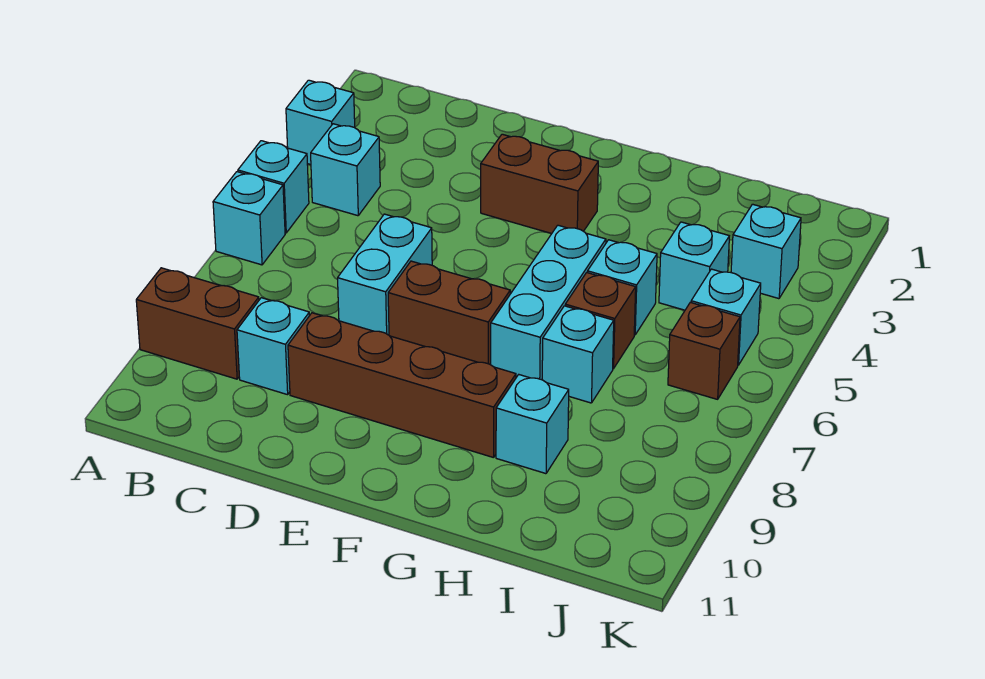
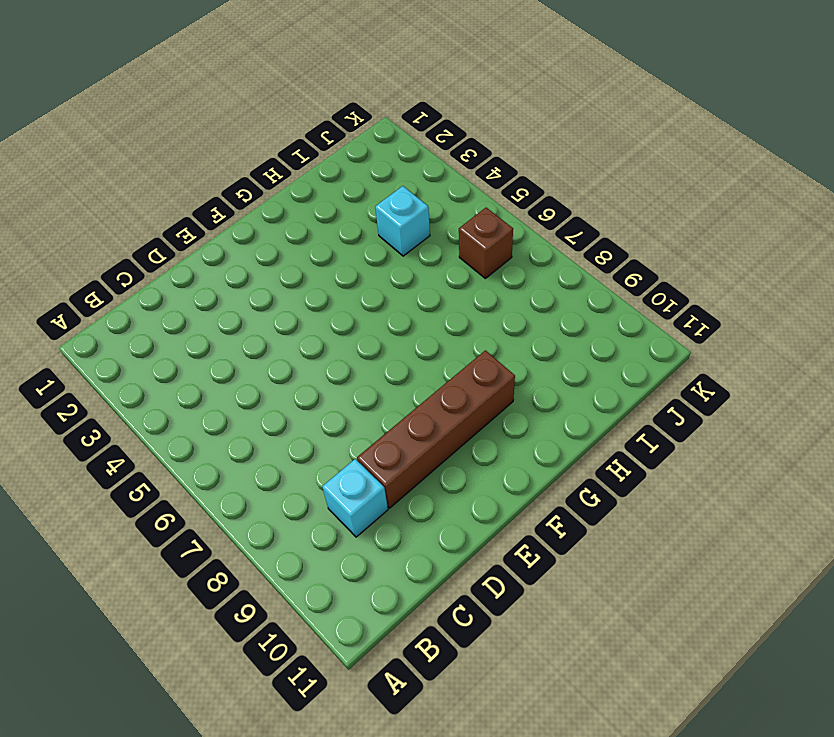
none -> cyan 1x1 brick [286,80,355,165]
none -> cyan 1x1 brick [238,141,309,233]
none -> cyan 1x1 brick [213,172,285,265]

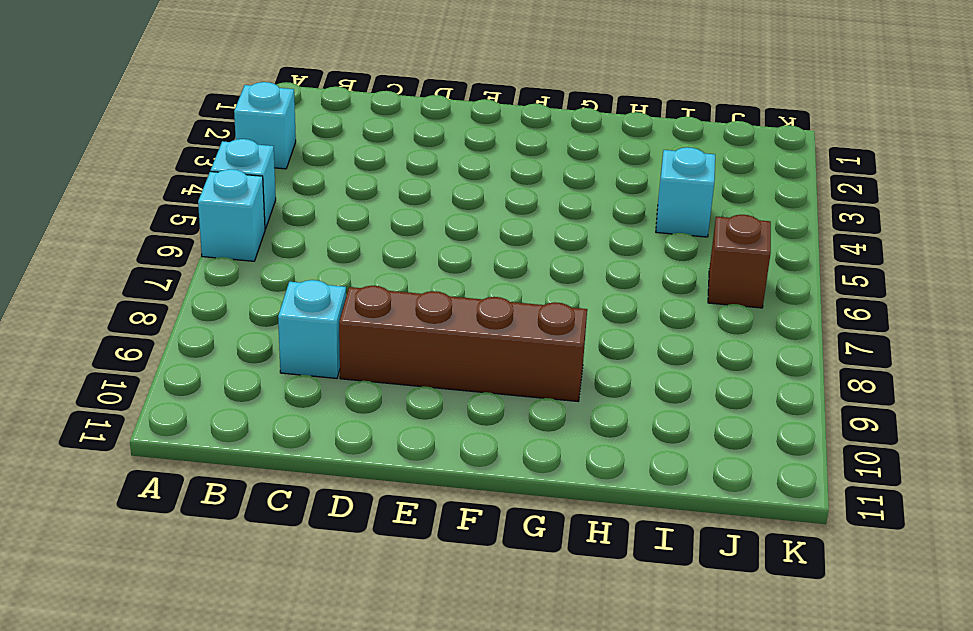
none -> brown 1x2 brick [136,268,259,379]
none -> cyan 1x1 brick [311,124,380,216]
none -> cyan 1x2 brick [338,214,432,335]

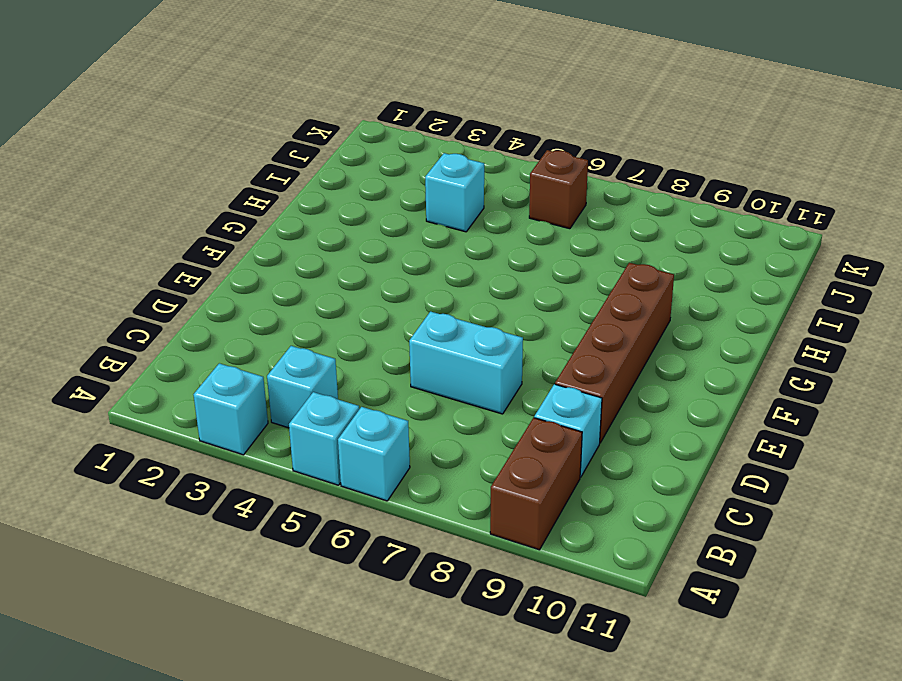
none -> brown 1x2 brick [481,134,598,234]
none -> brown 1x2 brick [388,261,510,365]
none -> cyan 1x3 brick [491,225,606,380]

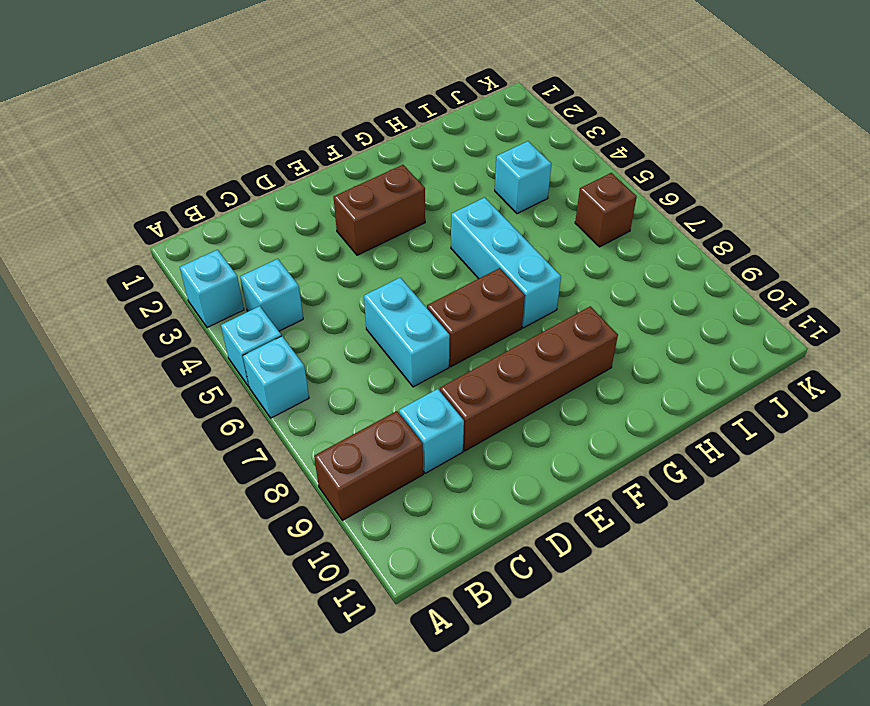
none -> cyan 1x1 brick [588,240,657,335]
none -> brown 1x1 brick [565,273,636,369]
none -> cyan 1x1 brick [542,306,614,403]

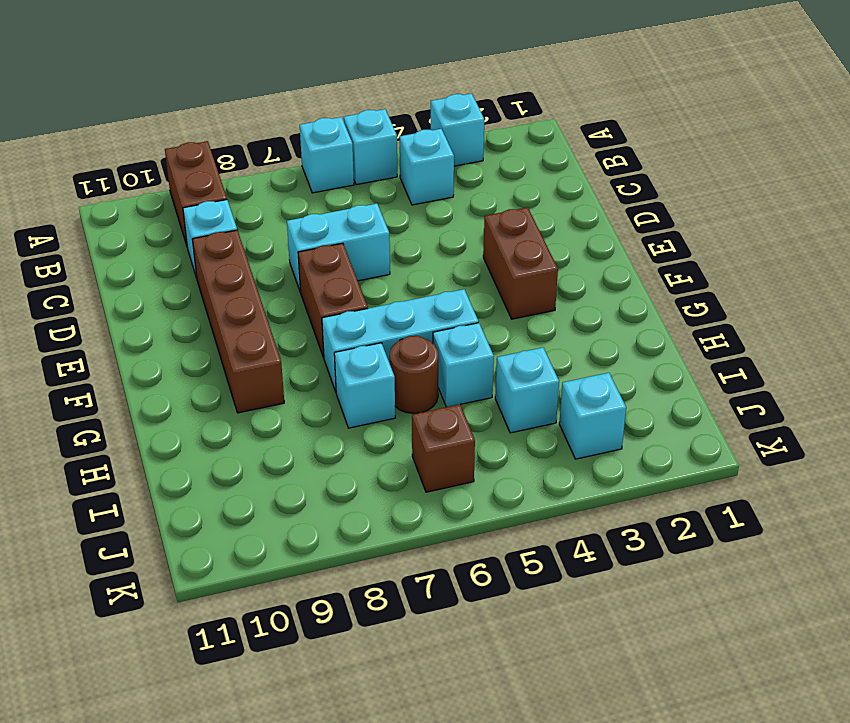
brown 1x1 round brick [390,336,438,413] -> brown 1x1 brick [565,273,636,369]
none -> cyan 1x1 brick [496,375,569,474]
none -> cyan 1x1 brick [691,269,761,365]

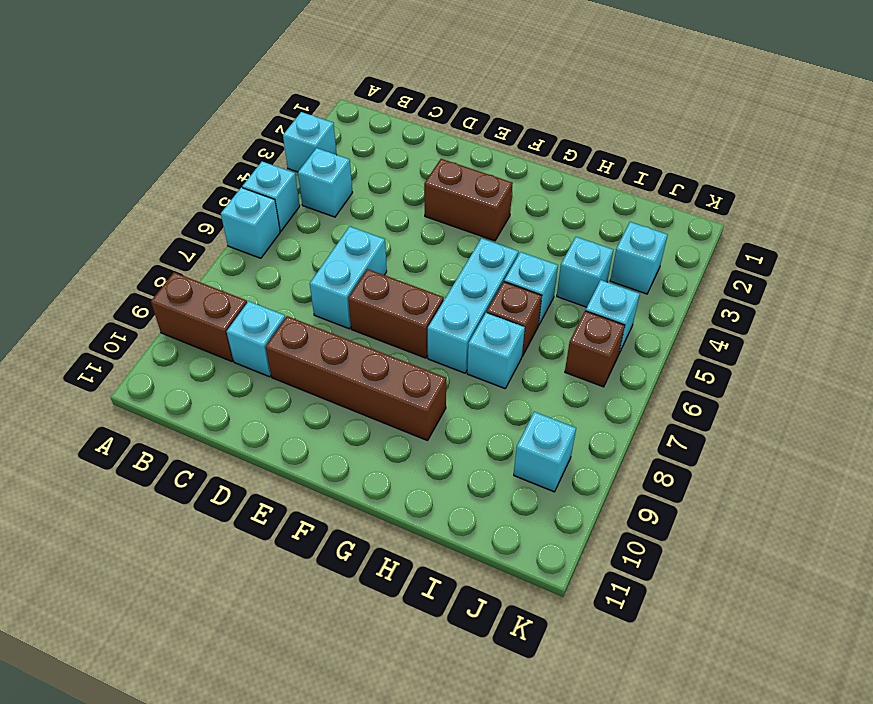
cyan 1x1 brick [514,412,576,492] -> cyan 1x1 brick moved to [496,375,569,474]

